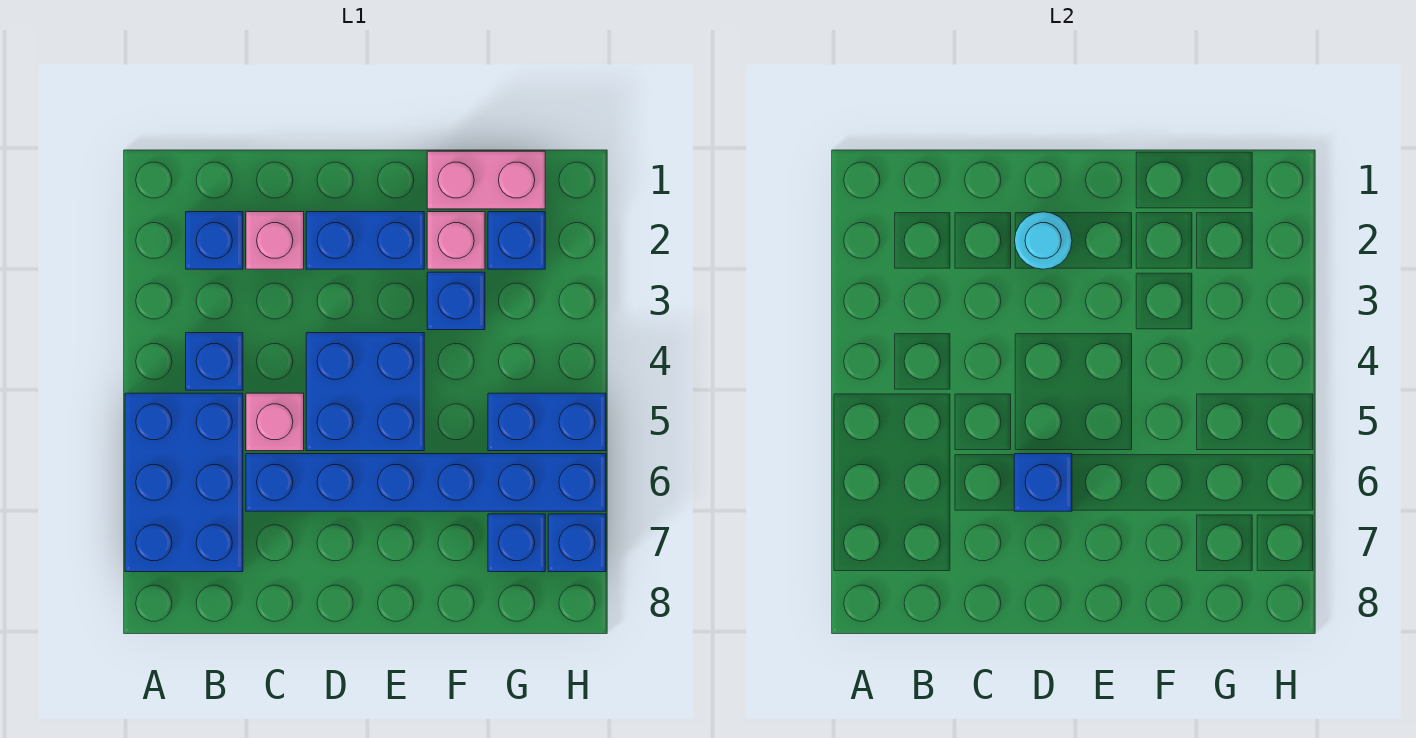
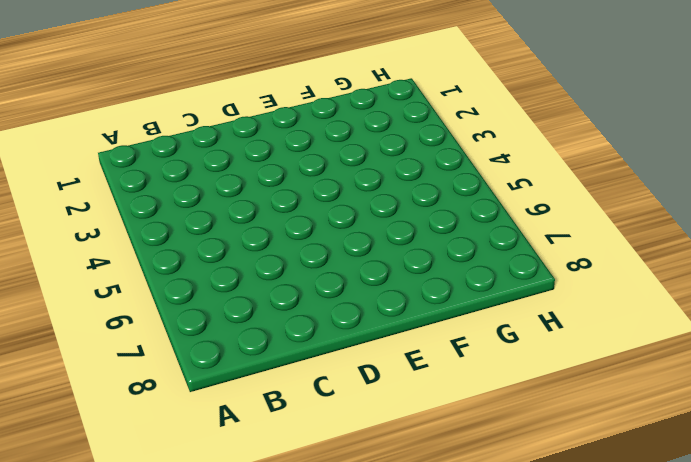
none -> blue 2x3 brick [125,393,243,572]
none -> blue 1x1 brick [186,212,243,269]
none -> blue 1x1 brick [186,333,243,390]

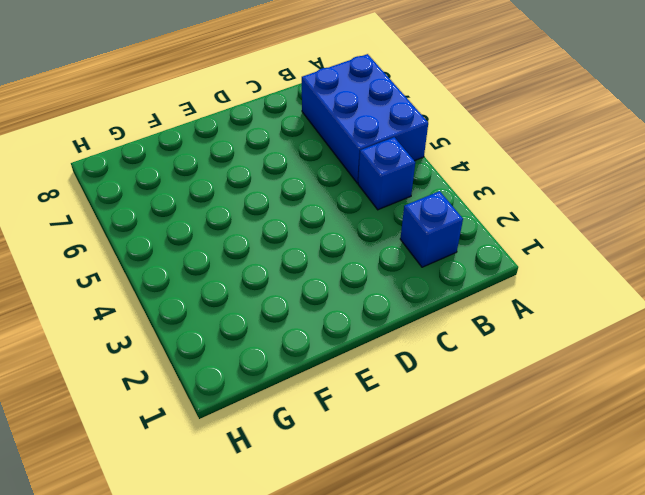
none -> pink 1x1 brick [246,212,304,269]
none -> pink 1x1 brick [246,393,304,451]
none -> blue 1x6 brick [246,454,606,511]

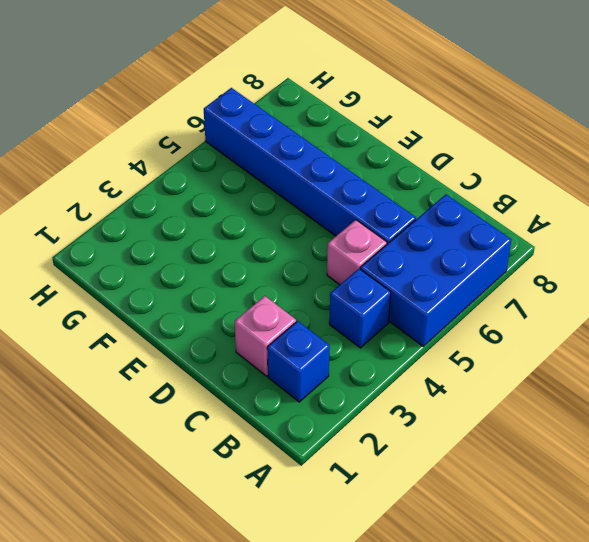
none -> blue 1x2 brick [306,212,424,269]
none -> blue 2x2 brick [306,333,424,451]
none -> pink 1x2 brick [427,151,545,209]

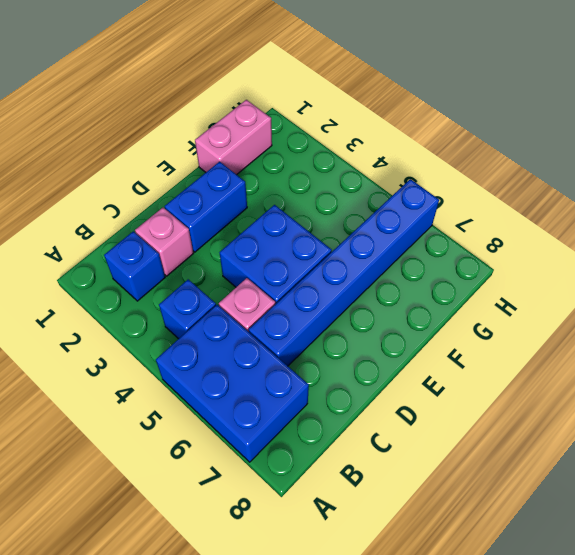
none -> pink 1x1 brick [427,212,485,269]
none -> blue 1x1 brick [427,272,485,330]
none -> blue 1x1 brick [488,212,545,269]

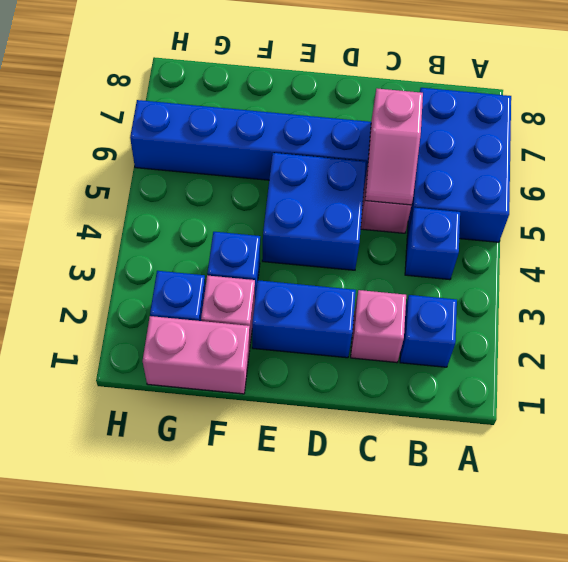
pink 1x2 slope [365,88,423,205] -> none
none -> blue 1x2 brick [488,393,606,451]
none -> blue 1x1 brick [488,514,545,572]
none -> blue 1x1 brick [548,514,606,572]

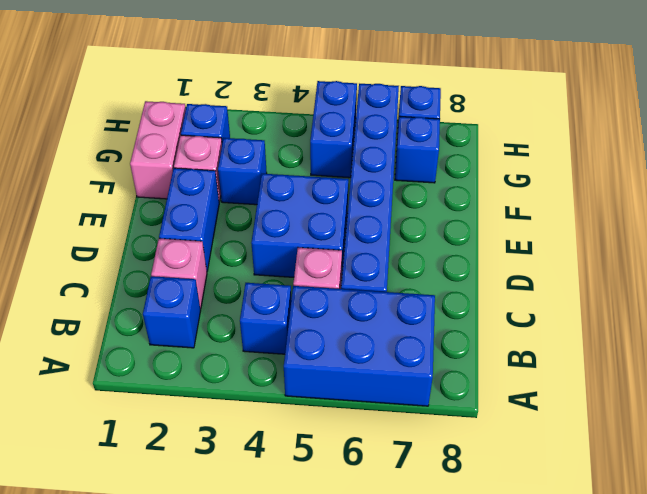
none -> cyan 1x1 round brick [1015,212,1072,269]
none -> blue 1x1 brick [1014,454,1072,511]

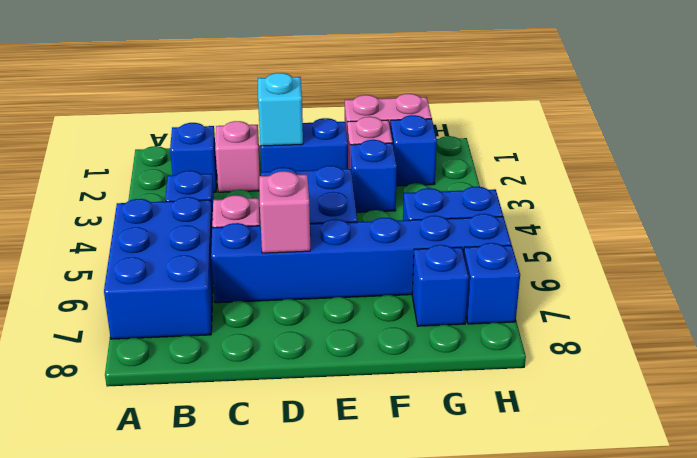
cyan 1x1 brick [258,73,303,146] -> cyan 1x1 round brick [1015,212,1072,269]
pink 1x1 brick [259,171,310,253] -> blue 1x1 brick [1014,454,1072,511]

